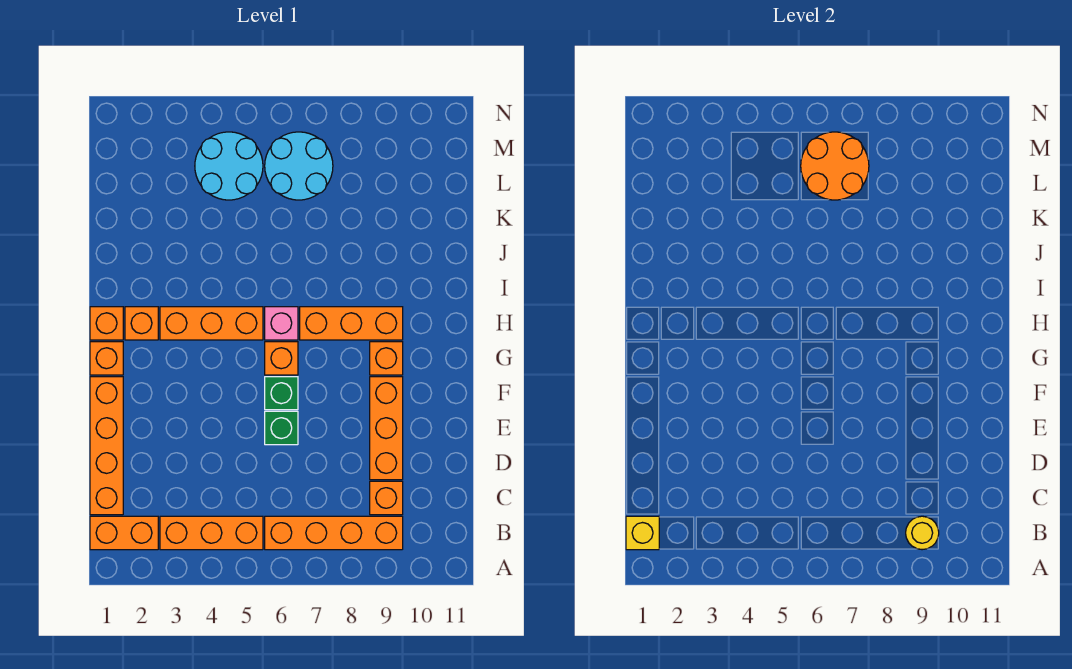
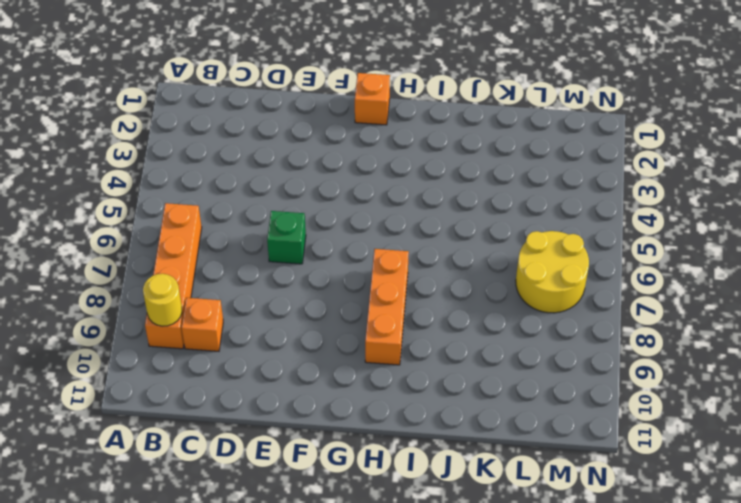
yellow 2x2 round brick [516,231,589,313] -> cyan 2x2 round brick [265,132,333,200]
none -> orange 1x2 brick [90,516,158,550]
none -> orange 1x3 brick [160,516,263,550]
none -> orange 1x4 brick [90,377,123,515]

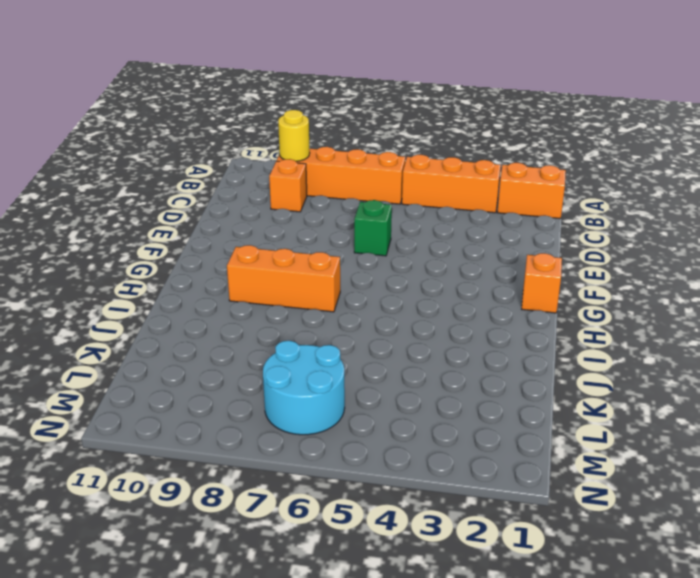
none -> orange 1x4 brick [90,377,123,515]
none -> orange 1x3 brick [370,377,403,480]
none -> green 1x1 brick [265,377,298,410]

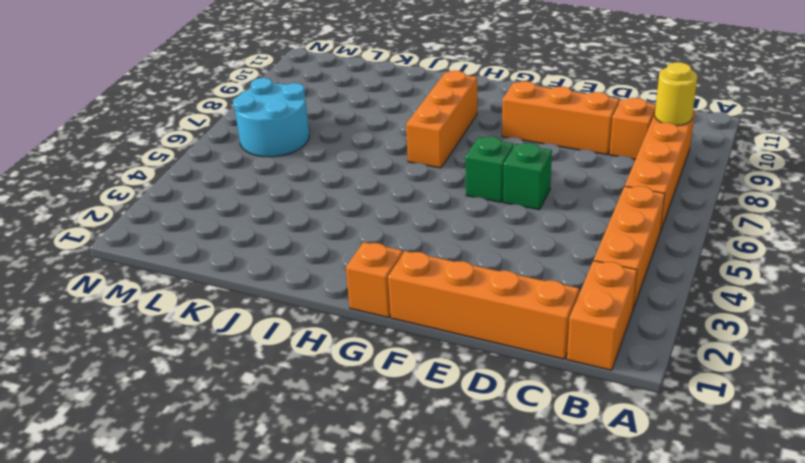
none -> orange 1x1 brick [265,342,298,375]
none -> orange 1x1 brick [370,342,403,375]
none -> orange 1x1 brick [90,307,123,340]

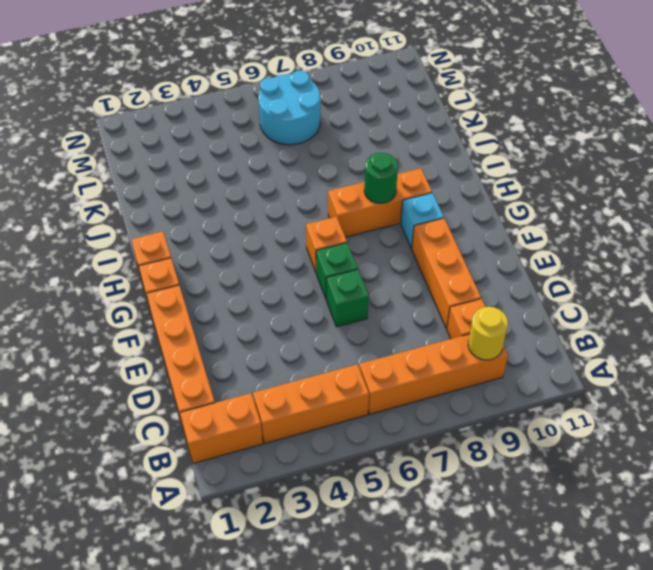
cyan 1x1 brick [401,193,444,248] -> orange 1x1 brick [370,342,403,375]
green 1x1 round brick [364,153,398,203] -> none
none -> orange 1x1 brick [125,307,158,340]
none -> orange 1x3 brick [160,307,263,340]
none -> pink 1x1 brick [265,307,298,340]

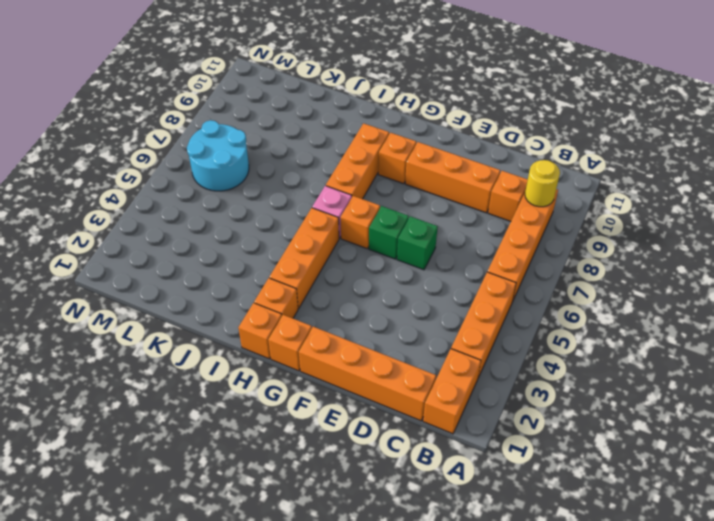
none -> cyan 2x2 round brick [195,132,263,200]
none -> yellow 1x1 brick [626,516,659,550]
none -> orange 2x2 round brick [801,132,869,200]

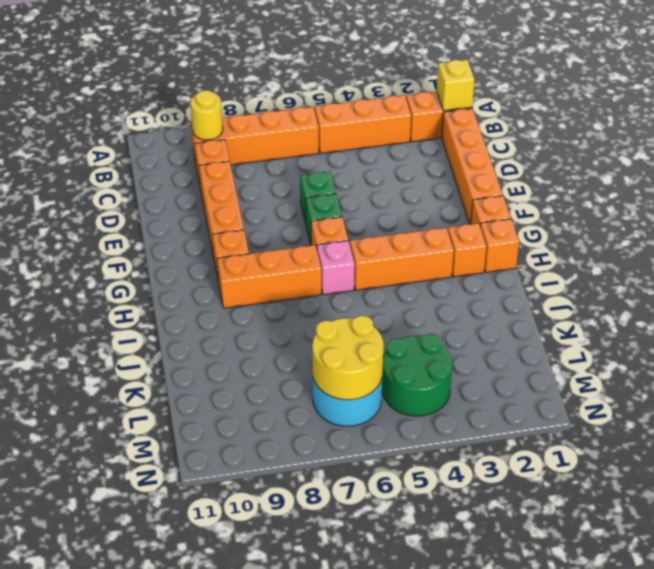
green 2x2 round brick [382,334,452,416] -> cyan 2x2 round brick [195,132,263,200]
yellow 2x2 round brick [312,316,384,400] -> orange 2x2 round brick [801,132,869,200]

